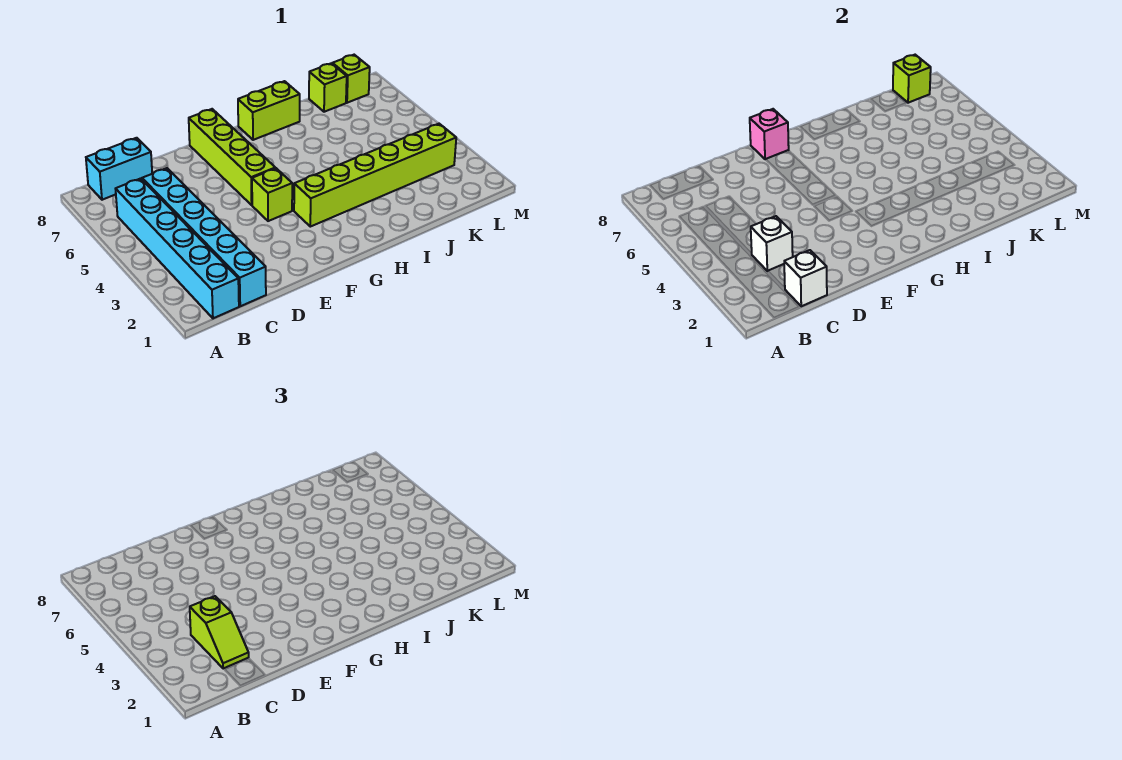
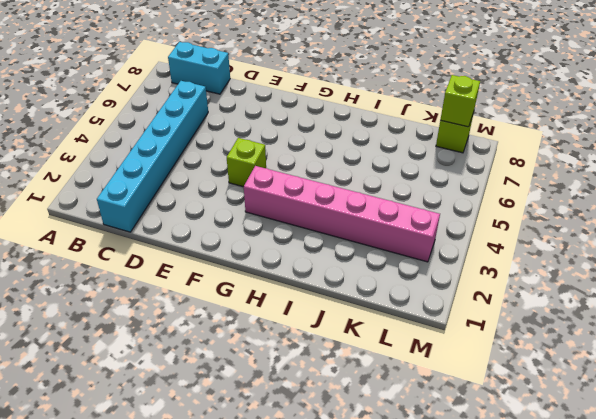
pink 1x6 brick [244,166,440,262] -> lime 1x6 brick [294,124,456,227]
none -> cyan 1x6 brick [116,178,239,318]
none -> lime 1x4 brick [189,109,275,205]
none -> lime 1x2 brick [238,81,300,140]

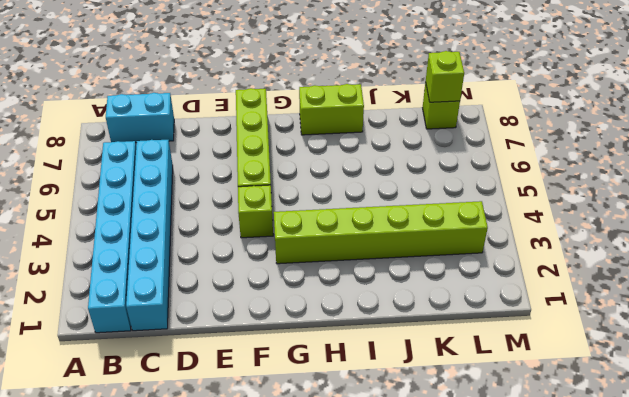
none -> lime 1x1 brick [309,63,347,112]
none -> white 1x1 brick [784,250,827,306]
none -> white 1x1 brick [751,216,793,271]

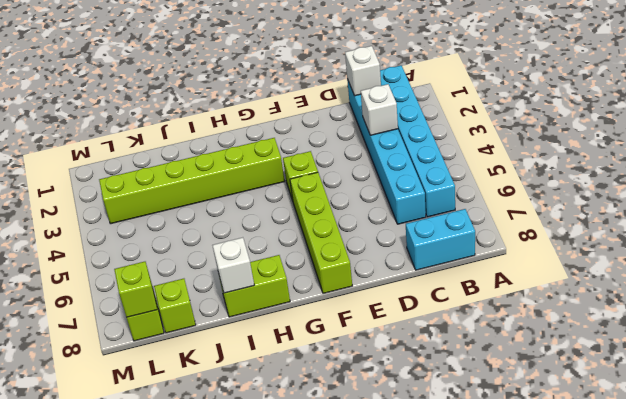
white 1x1 brick [212,237,254,293] -> none
none -> pink 1x1 brick [750,109,789,159]
none -> lime 1x2 slope [190,596,249,669]

